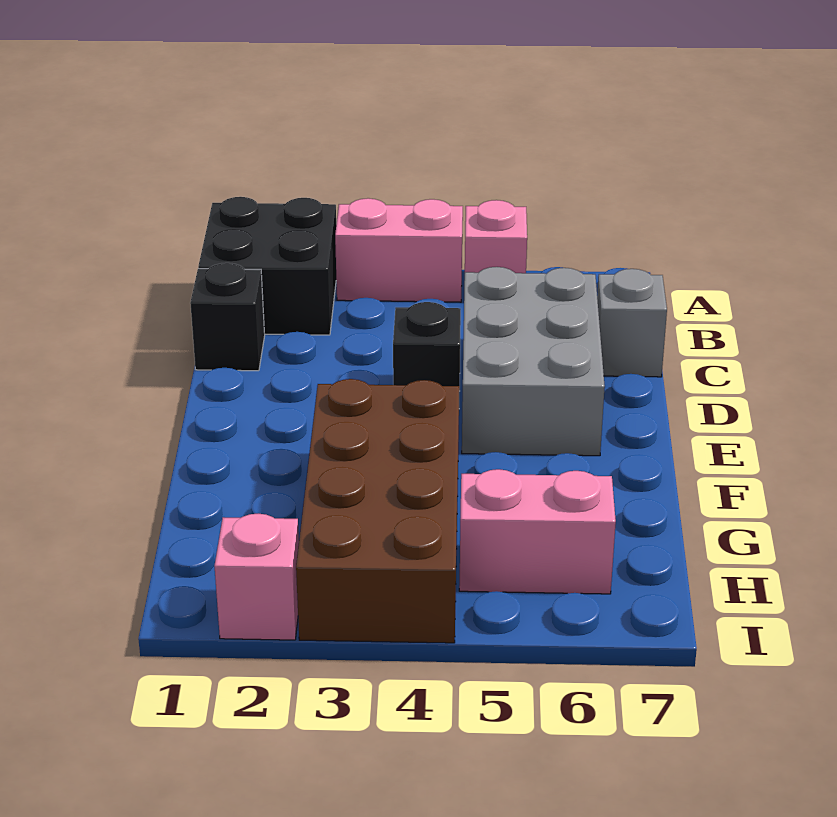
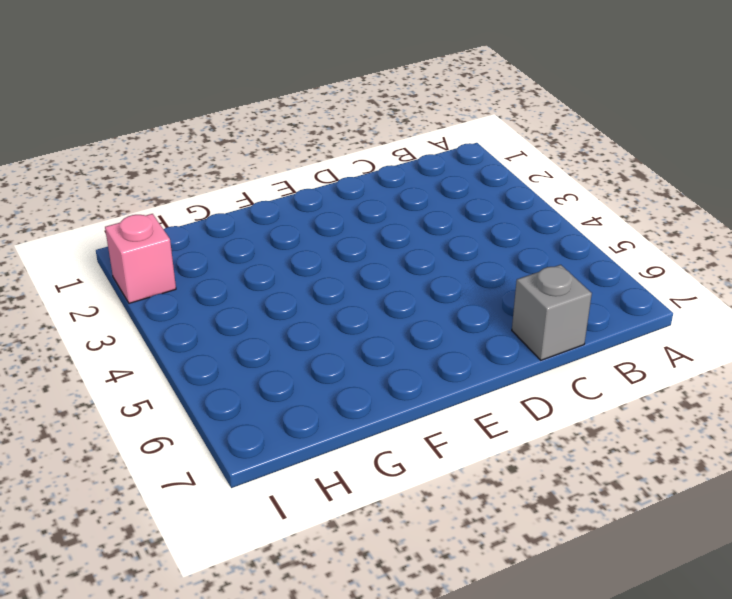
none -> black 2x2 brick [198,197,336,335]
none -> pink 1x2 brick [335,198,463,302]

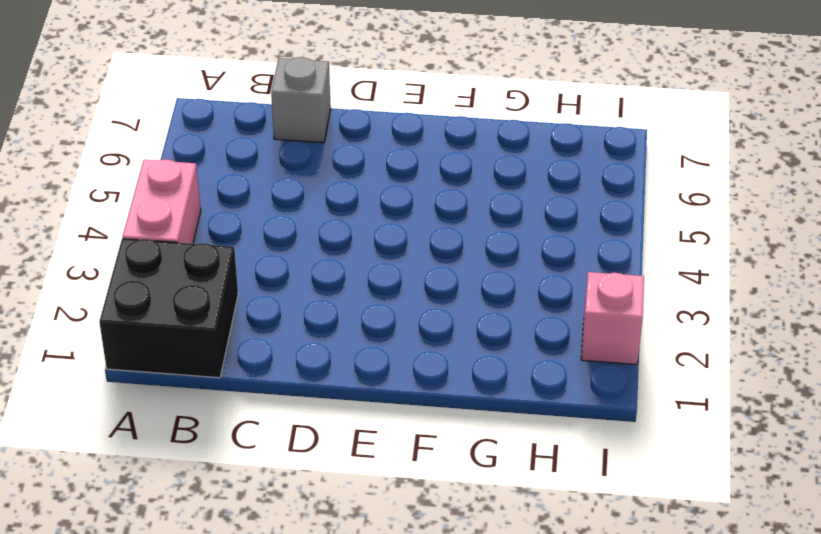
none -> pink 1x1 brick [465,200,527,273]
none -> black 1x1 brick [190,263,265,371]

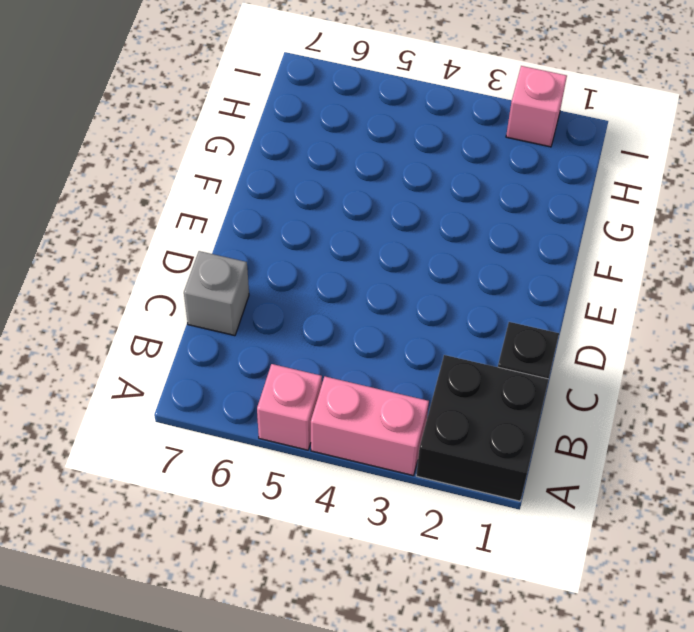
none -> grey 2x3 brick [462,267,605,456]
none -> black 1x1 brick [393,302,461,391]

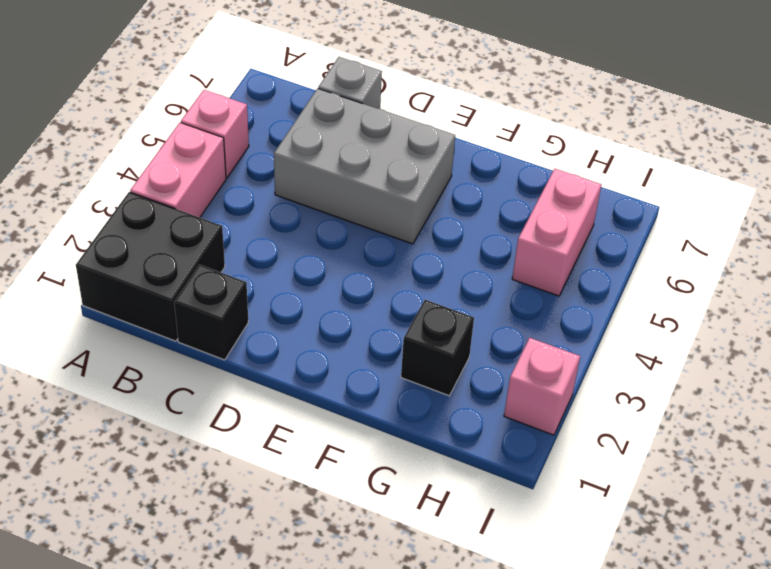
black 1x1 brick [401,300,474,396] -> black 1x1 brick moved to [393,302,461,391]
none -> brown 2x4 brick [296,379,459,643]

